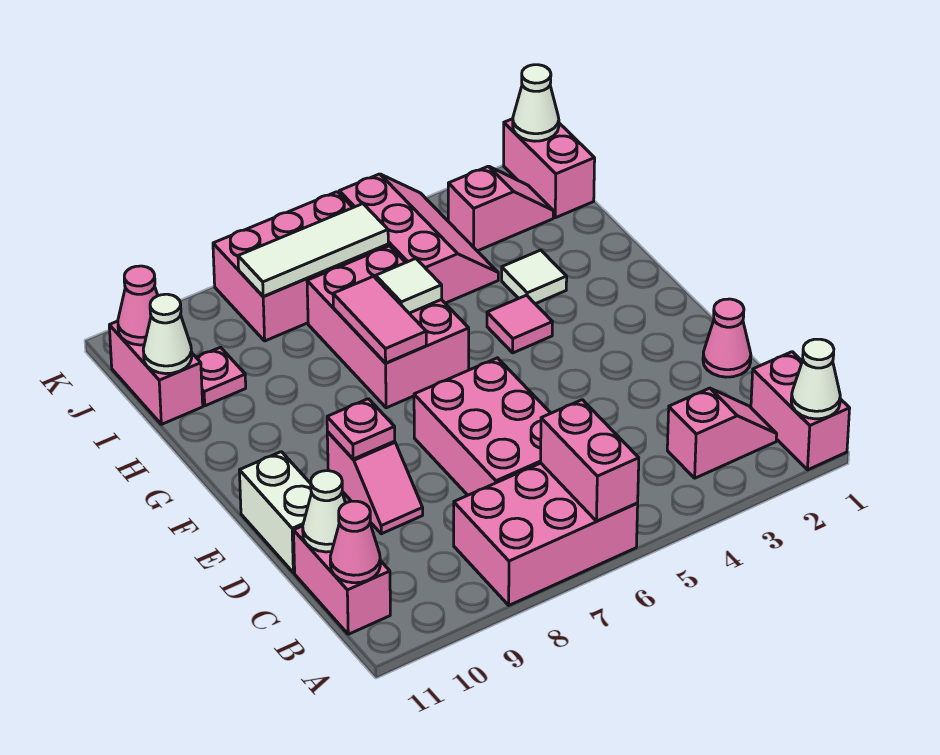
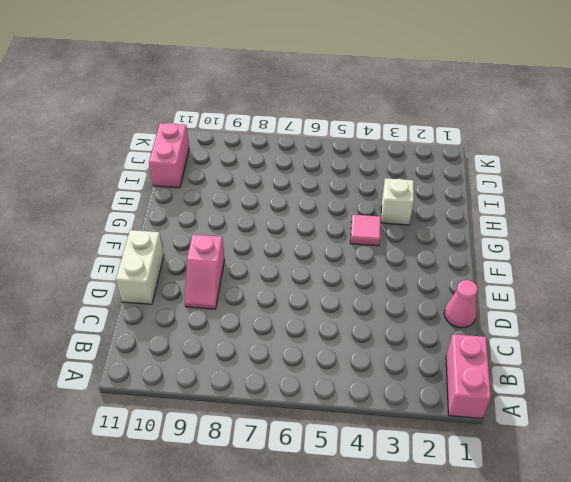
white 1x1 brick [381,178,414,225] -> white 1x1 tile [502,250,567,304]
none -> pink 2x3 brick [454,463,638,605]
none -> pink 1x2 slope [667,388,777,478]
none -> pink 1x2 brick [293,526,390,634]

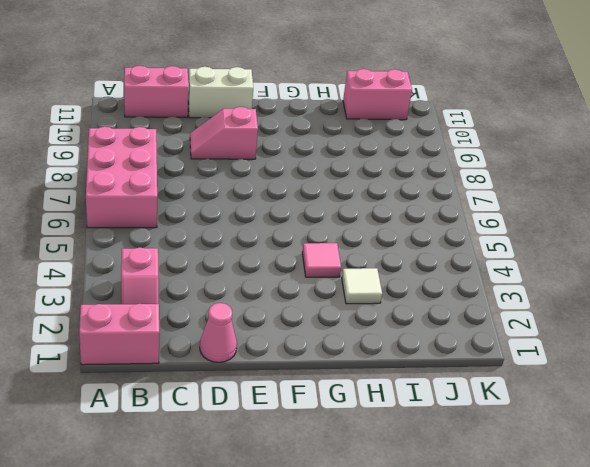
none -> pink 2x3 brick [414,358,551,495]
none -> pink 2x3 brick [307,246,469,408]
none -> pink 2x3 slope [339,174,498,303]

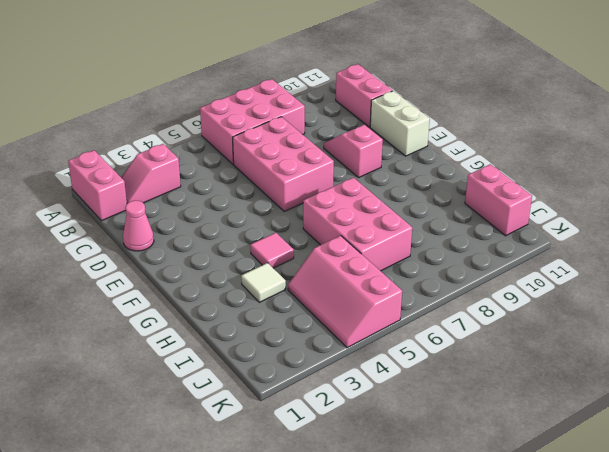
none -> pink 1x1 plate [196,347,246,406]
none -> pink 1x2 brick [504,119,595,218]
none -> pink 1x2 slope [448,166,553,251]

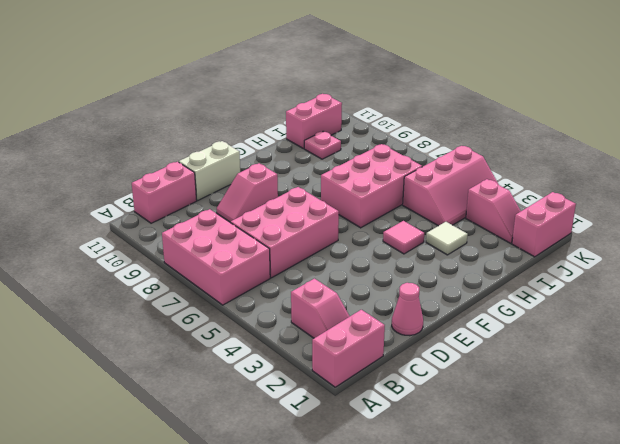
none -> pink 2x3 brick [213,192,388,341]
none -> white 1x1 cone [791,339,840,419]
none -> pink 1x2 brick [541,400,639,521]

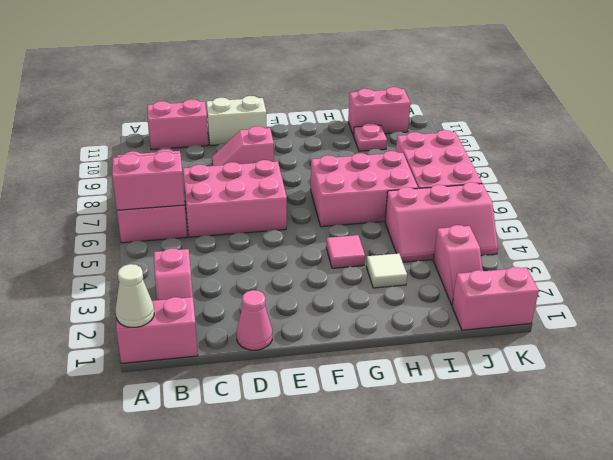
none -> pink 1x1 cone [330,501,380,583]
none -> white 1x1 cone [303,471,345,552]
none -> pink 1x1 plate [327,399,395,459]

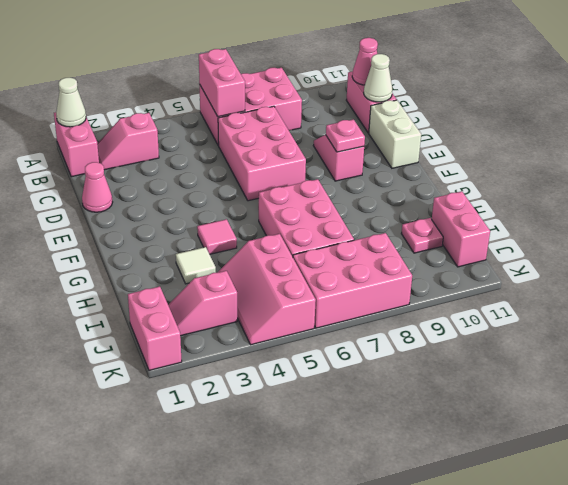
none -> pink 1x2 tile [333,276,426,363]
none -> white 1x1 tile [376,259,442,313]
none -> white 1x1 cone [143,294,192,374]

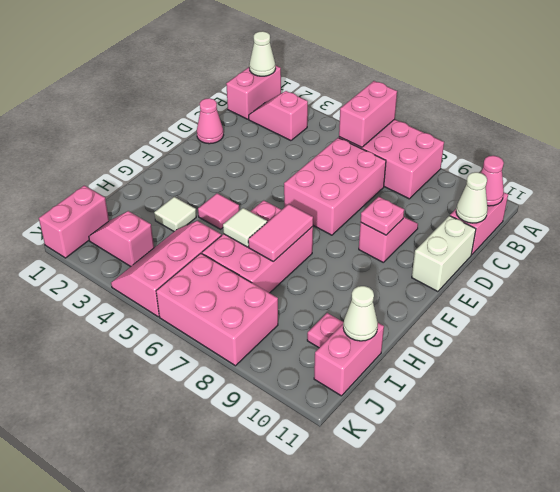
none -> white 1x3 tile [238,204,388,297]
none -> pink 1x1 cone [118,266,158,345]
none -> white 1x1 cone [513,65,559,141]

